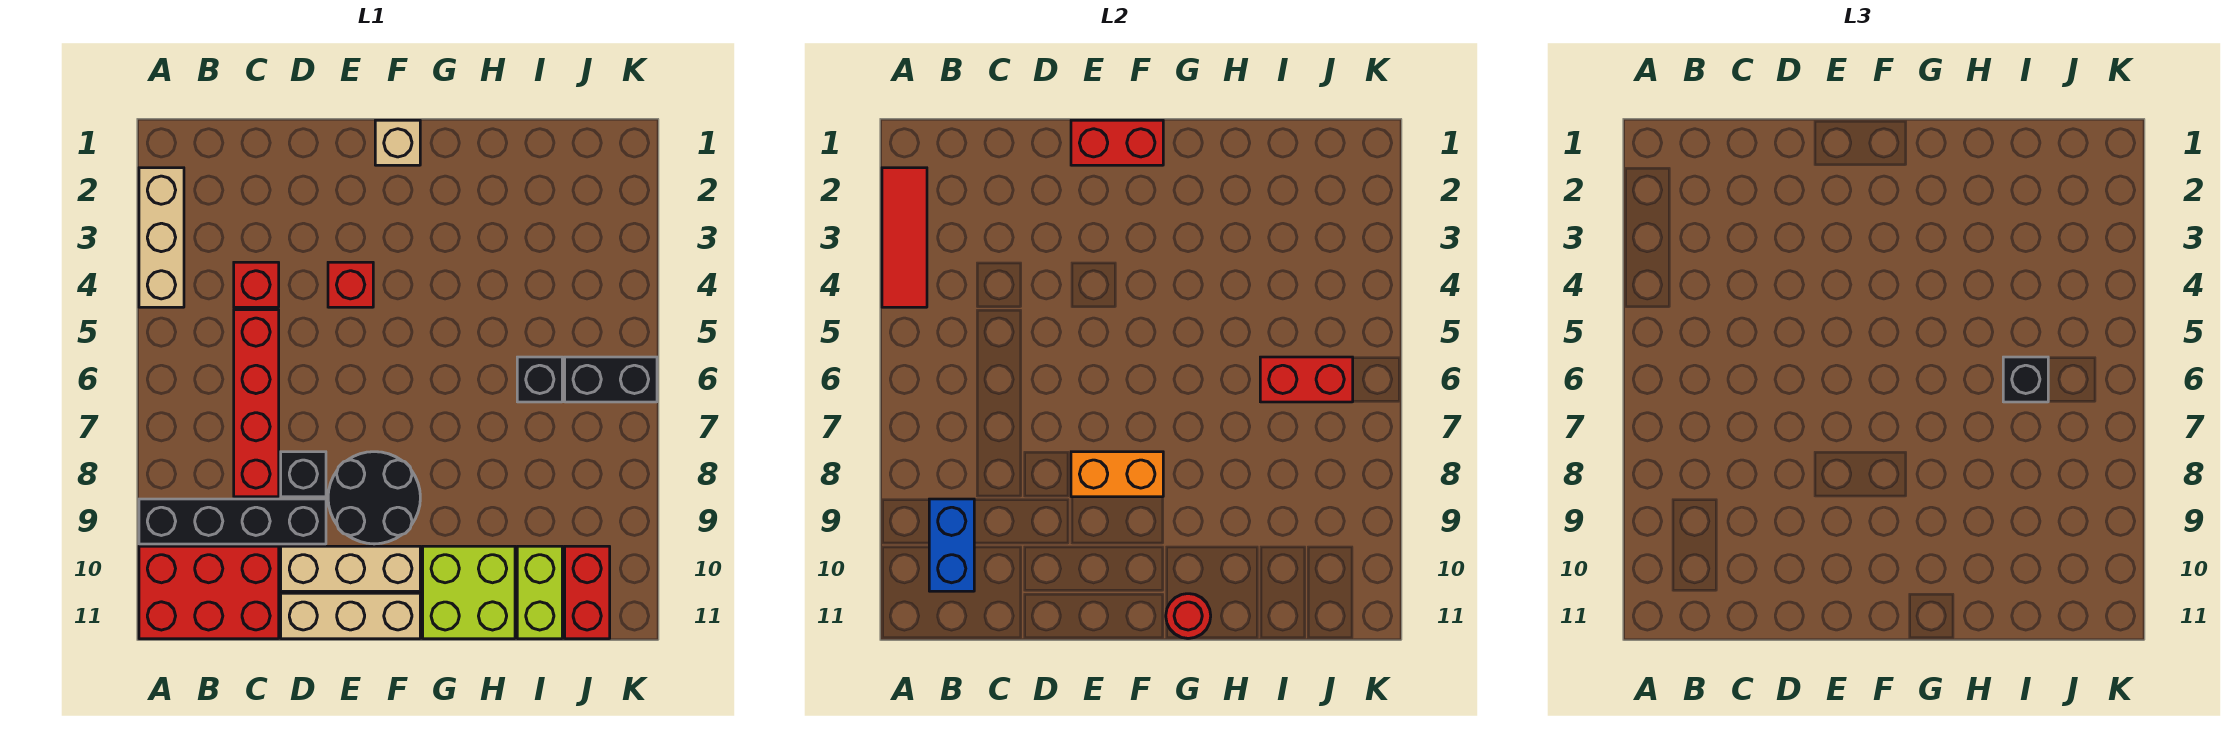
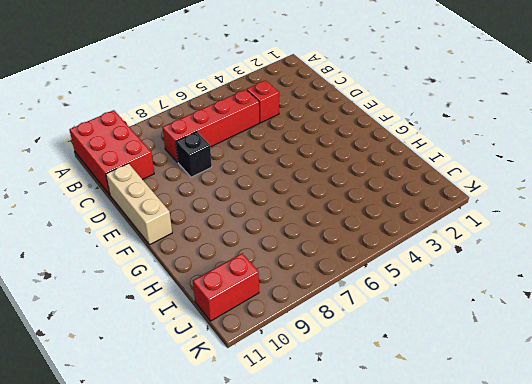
none -> tan 1x3 brick [139,168,184,307]
none -> black 1x4 brick [139,499,326,544]
none -> tan 1x3 brick [281,546,420,591]

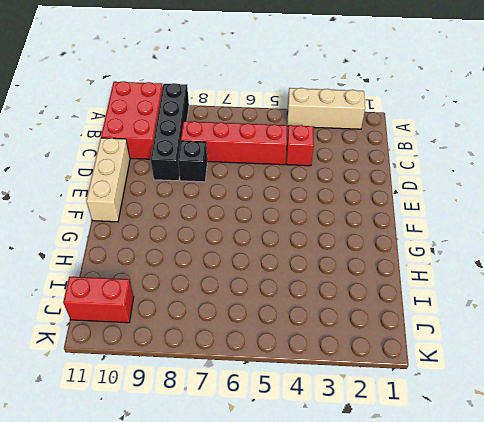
none -> tan 1x3 brick [281,546,420,591]
none -> red 1x1 brick [328,262,373,307]
none -> black 2x2 round brick [328,452,420,544]

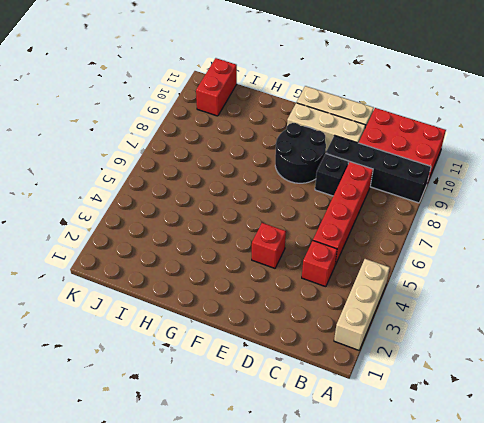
none -> tan 1x1 brick [375,120,420,165]
none -> lime 2x2 brick [423,546,515,639]
none -> black 1x1 brick [517,357,562,402]

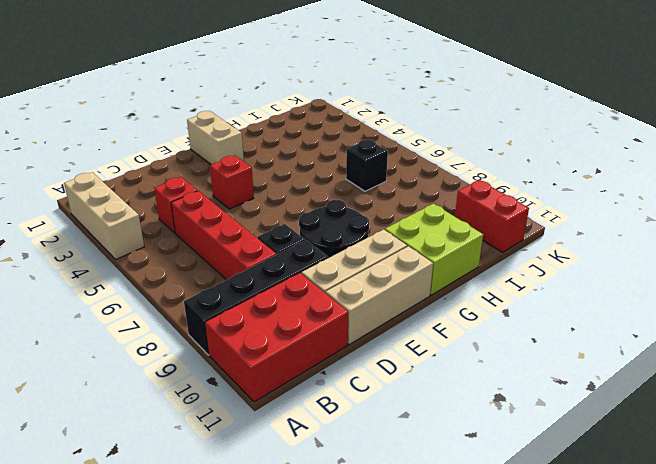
tan 1x2 brick [187,111,244,165] -> tan 1x1 brick [375,120,420,165]
none -> lime 1x2 brick [517,546,562,639]
none -> black 1x2 brick [565,357,657,402]
none -> red 1x3 tile [882,168,927,307]

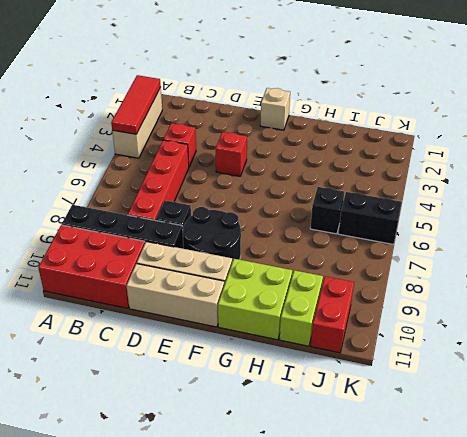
none -> blue 1x2 brick [929,499,974,591]
none -> red 1x2 brick [1071,120,1163,165]
none -> orange 1x2 brick [1071,452,1163,497]

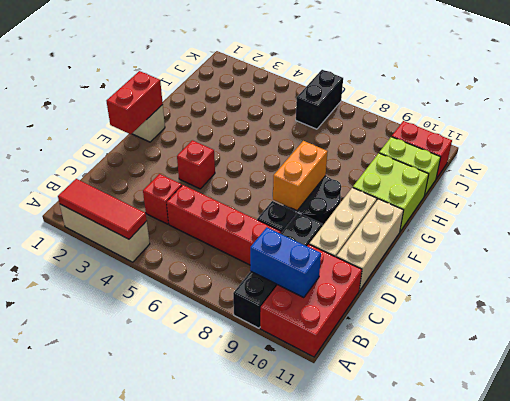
none -> black 1x1 brick [517,357,562,402]
none -> red 1x1 round brick [1166,594,1211,638]
none -> red 1x2 brick [1260,357,1353,402]

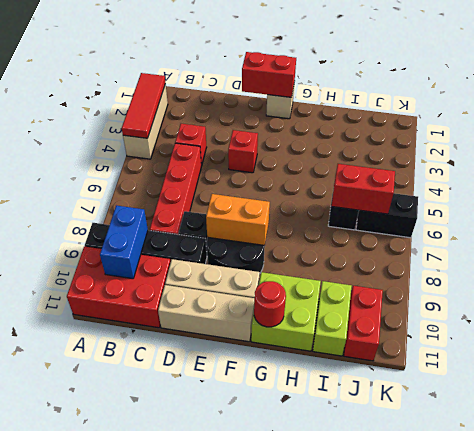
none -> black 1x1 brick [2003,357,2048,402]

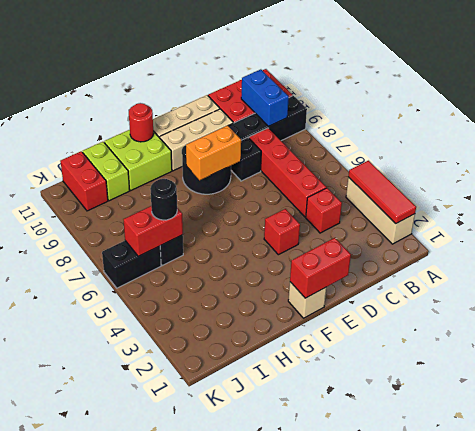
black 1x1 round brick [150,179,177,220] -> black 1x1 brick [2003,357,2048,402]

